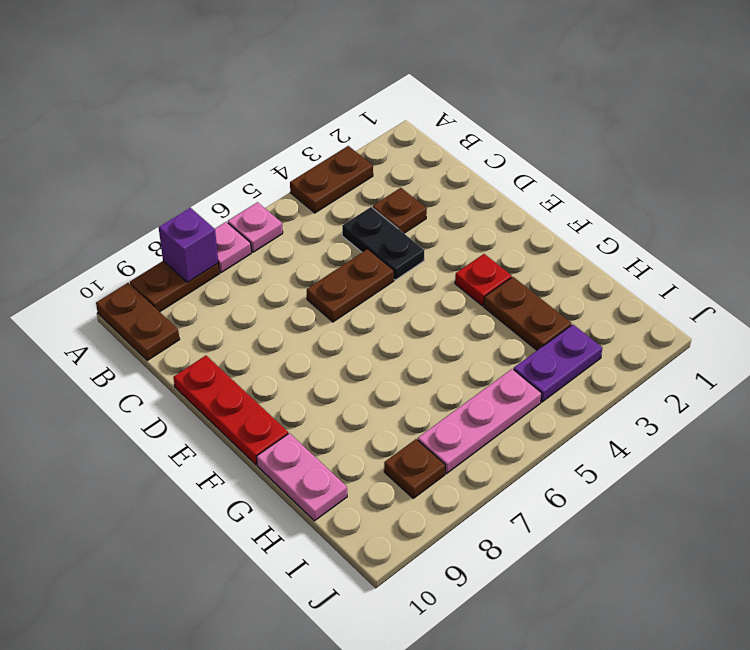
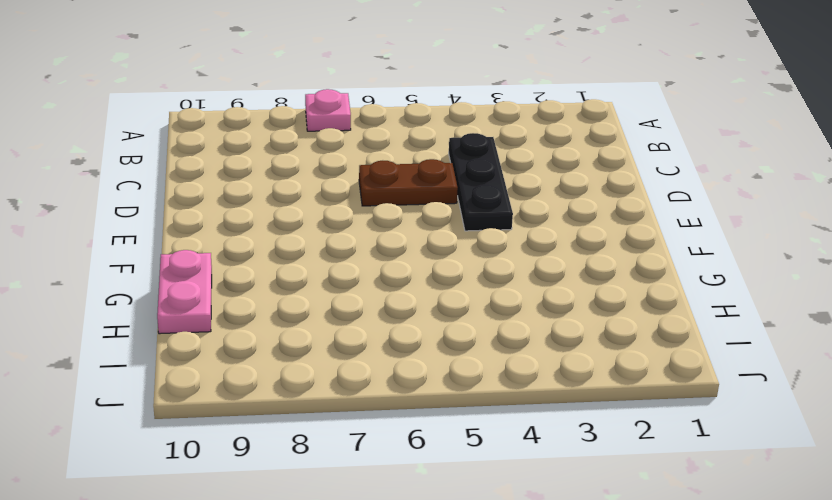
black 1x3 plate [449,133,513,231] -> black 1x2 plate [342,207,424,280]
none -> brown 1x2 plate [290,146,373,213]
none -> pink 1x1 plate [228,202,283,252]
none -> brown 1x2 plate [130,261,220,312]

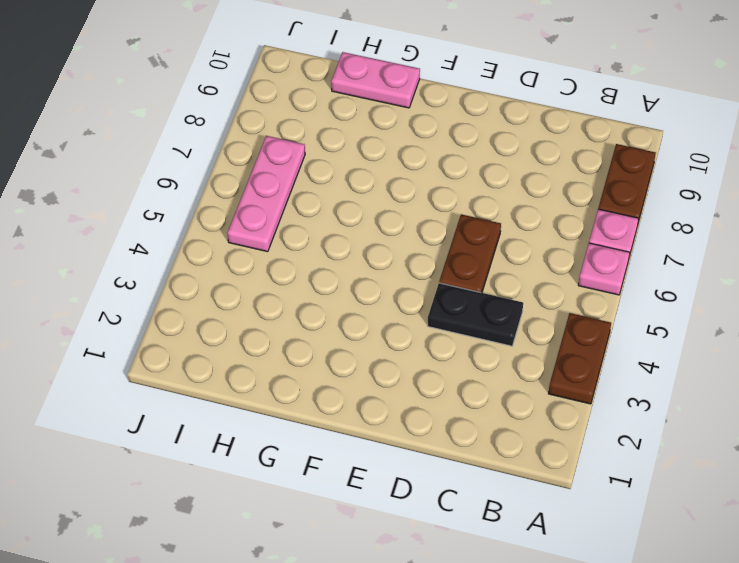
none -> brown 1x2 plate [96,283,180,360]
none -> brown 1x1 plate [373,188,427,233]
none -> red 1x3 plate [173,356,288,465]

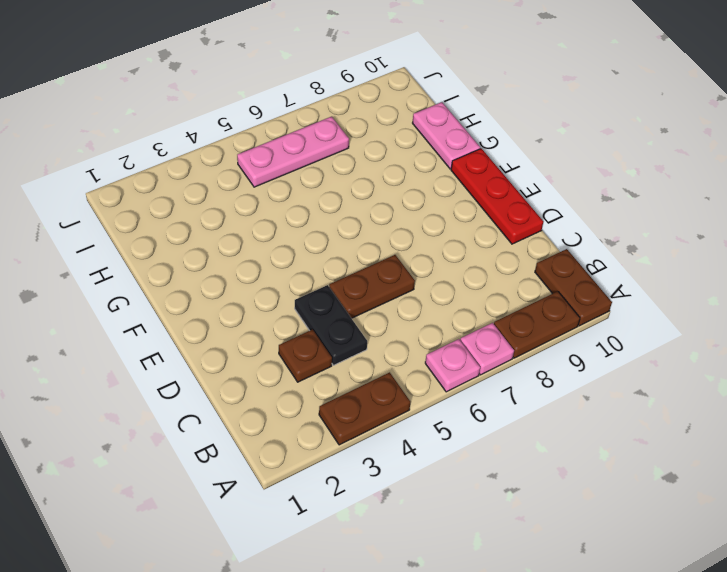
none -> red 1x1 plate [455,254,512,306]
none -> brown 1x2 plate [484,277,572,350]
none -> purple 1x2 plate [514,325,602,402]

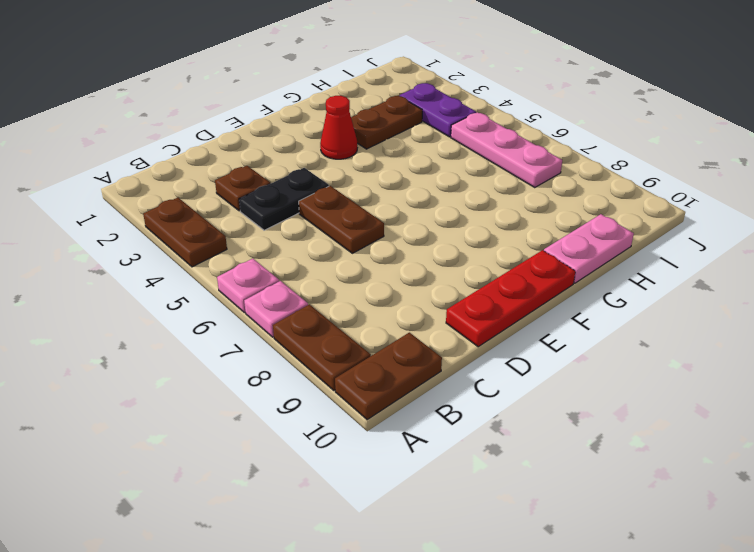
red 1x1 cone [320,96,357,159] -> red 1x1 plate [455,254,512,306]
none -> brown 1x1 plate [384,439,445,498]
none -> purple 1x1 brick [159,208,218,282]

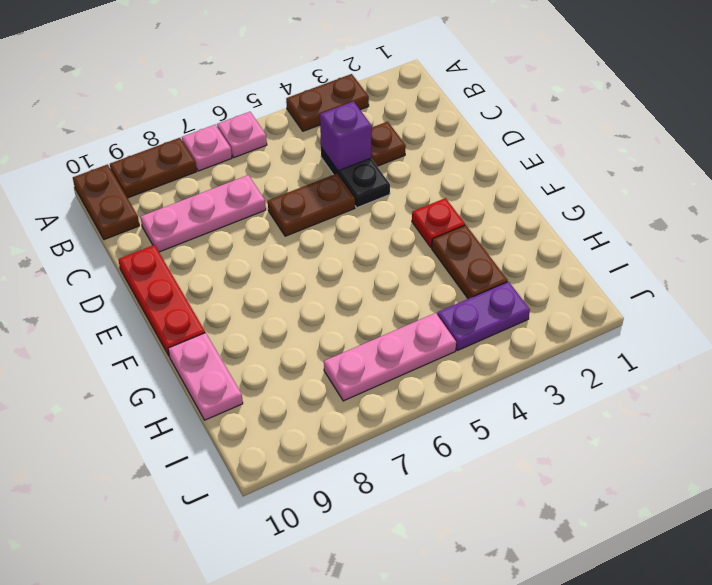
purple 1x1 brick [320,101,372,171] -> purple 1x1 brick moved to [159,208,218,282]
pink 1x3 plate [140,175,266,252] -> none
none -> brown 1x1 plate [384,439,445,498]

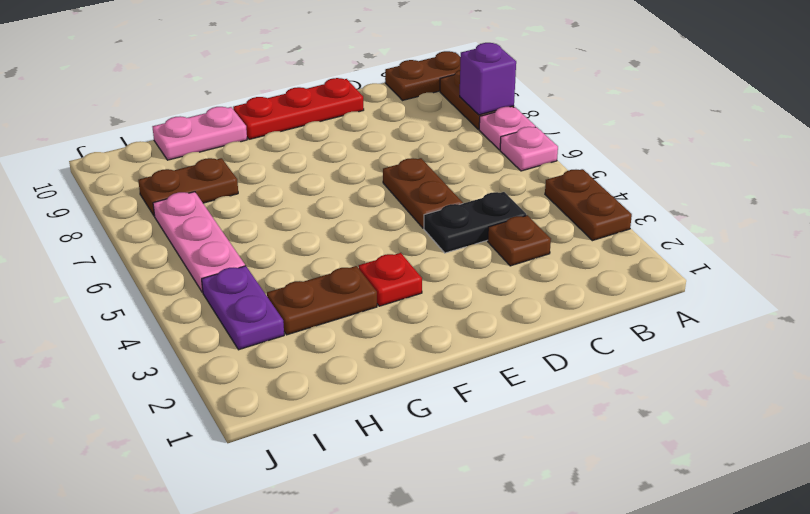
brown 1x2 plate [138,158,238,216] -> brown 1x1 plate [384,439,445,498]

